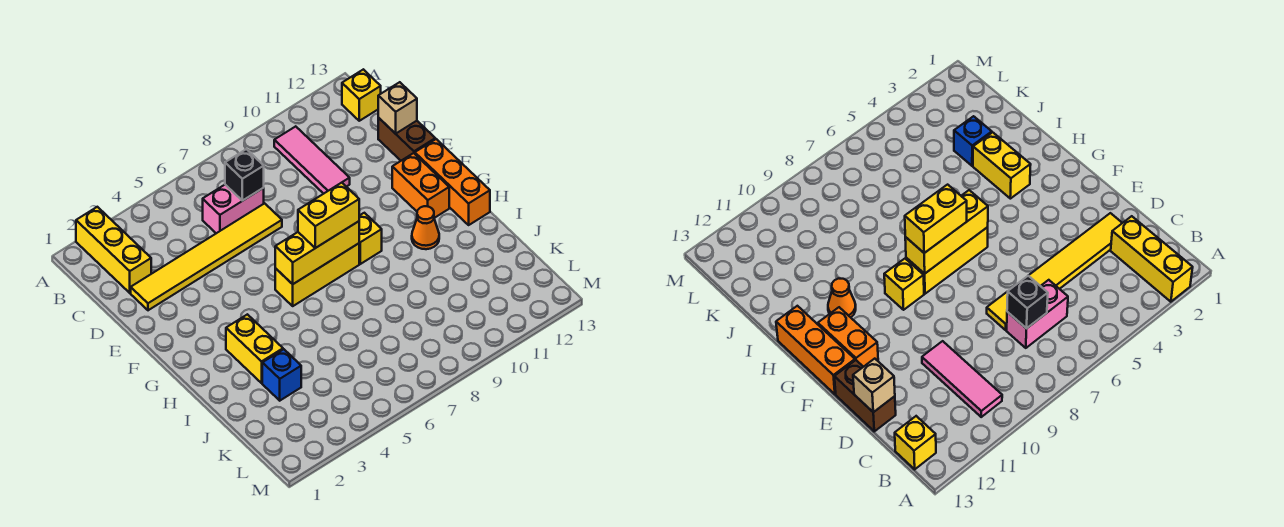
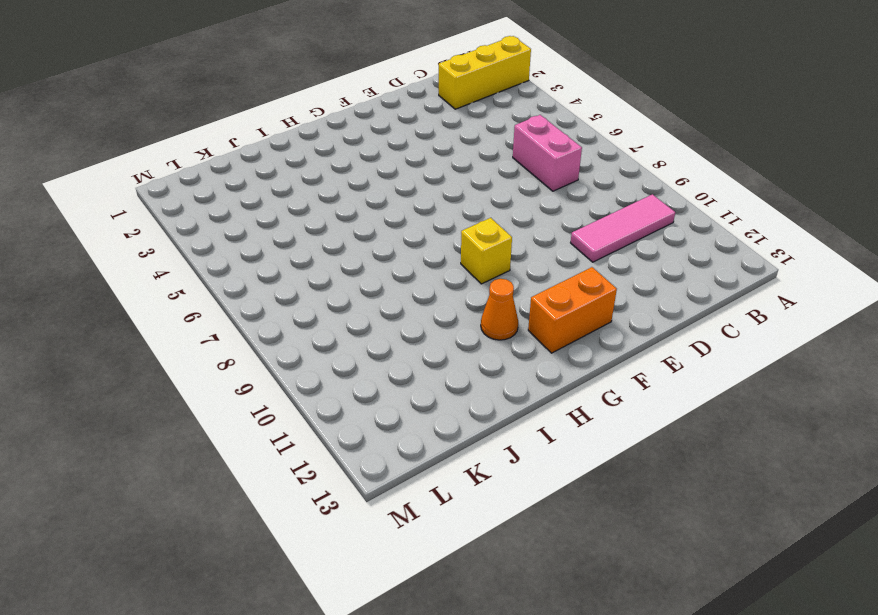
none -> yellow 1x1 brick [342,69,381,121]
none -> yellow 1x6 tile [131,203,282,310]
none -> brown 1x2 brick [378,118,435,161]

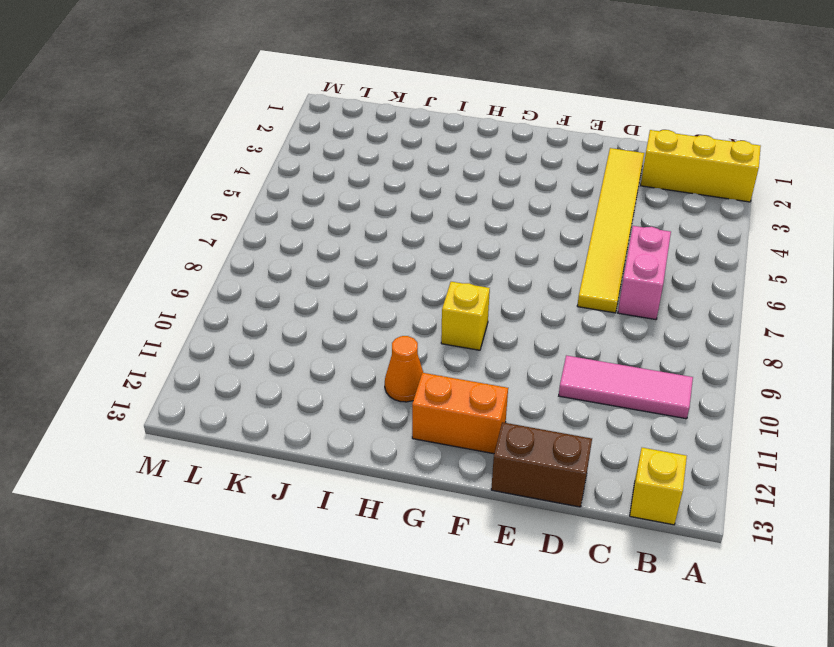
none -> orange 1x3 brick [415,139,490,225]
none -> yellow 1x3 brick [275,243,359,306]
none -> yellow 1x2 brick [226,314,283,383]

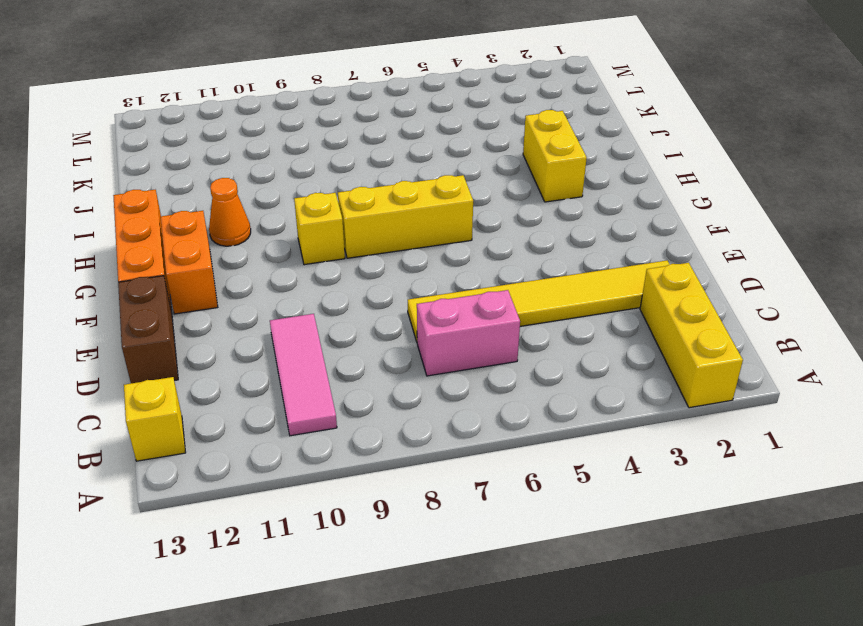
none -> blue 1x1 brick [262,349,301,401]
none -> black 1x1 brick [225,149,264,201]
none -> tan 1x1 brick [378,82,417,134]

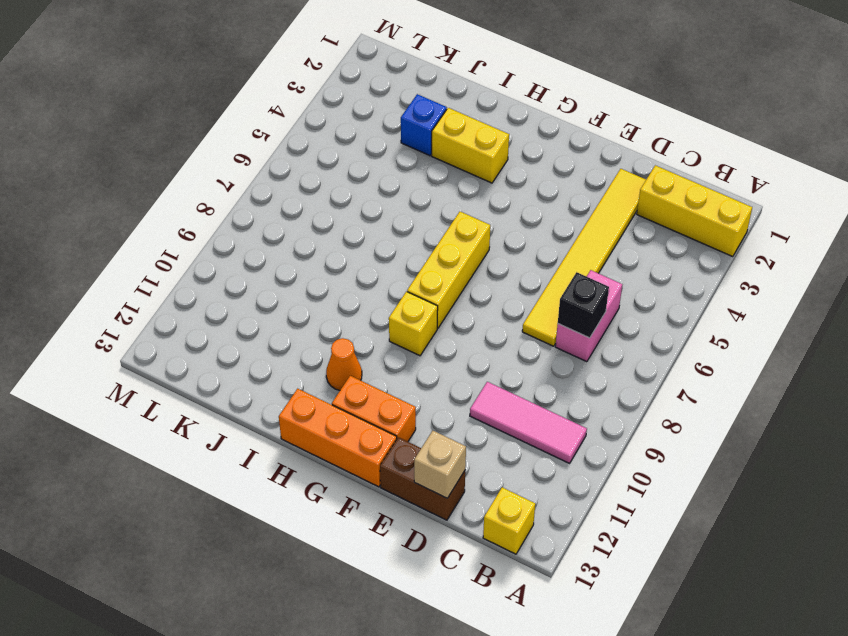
none -> yellow 1x3 brick [275,221,359,284]
none -> yellow 1x2 brick [298,183,359,248]

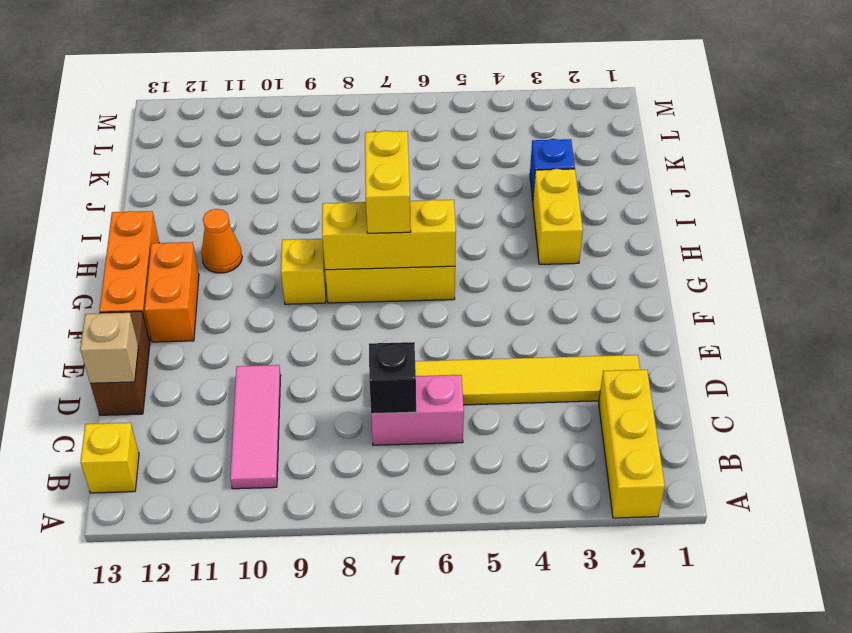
yellow 1x2 brick [365,131,411,233] -> yellow 1x2 brick turned to [298,183,359,248]

